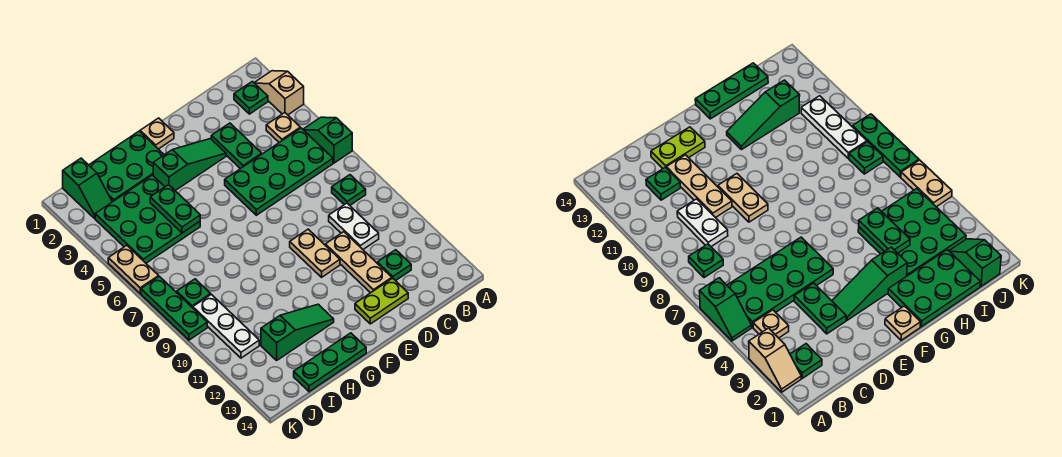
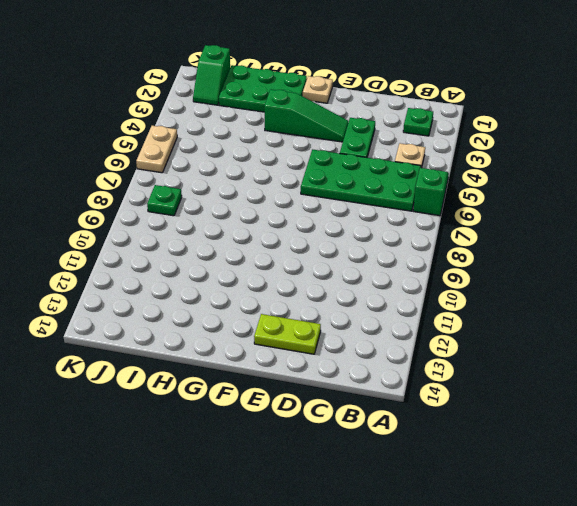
none -> tan 1x2 slope [254,71,304,115]
none -> green 1x1 plate [332,175,366,205]
none -> white 1x2 plate [329,203,379,249]

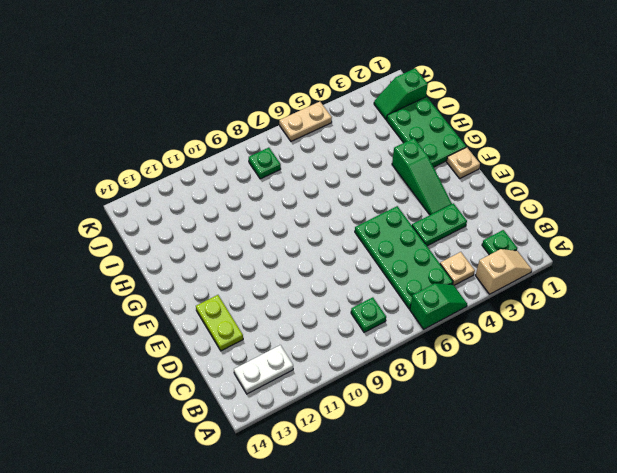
white 1x2 plate [234,345,293,394] -> white 1x2 plate moved to [329,203,379,249]
none -> green 1x1 plate [377,250,411,281]
none -> tan 1x3 plate [325,232,392,293]
none -> tan 1x2 plate [290,229,340,277]

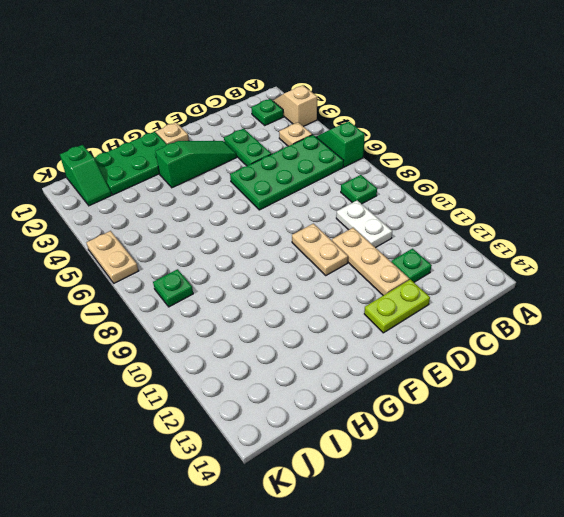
none -> green 1x3 slope [261,304,334,360]
none -> green 1x3 plate [294,333,366,392]
none -> green 3x3 plate [95,175,200,263]

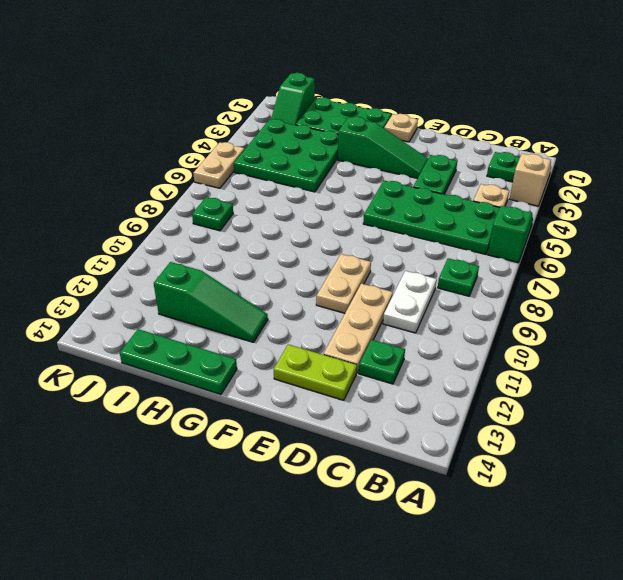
none -> white 1x3 plate [193,294,259,358]
none -> green 1x3 plate [141,276,207,340]
none -> green 1x2 plate [150,185,200,233]

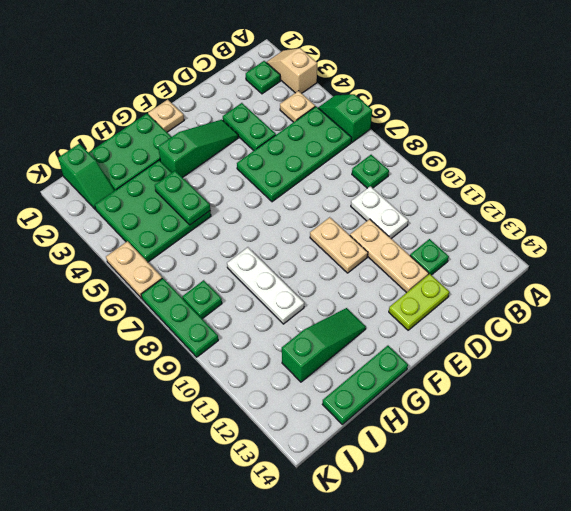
white 1x3 plate [227,247,304,324] -> white 1x3 plate moved to [193,294,259,358]

